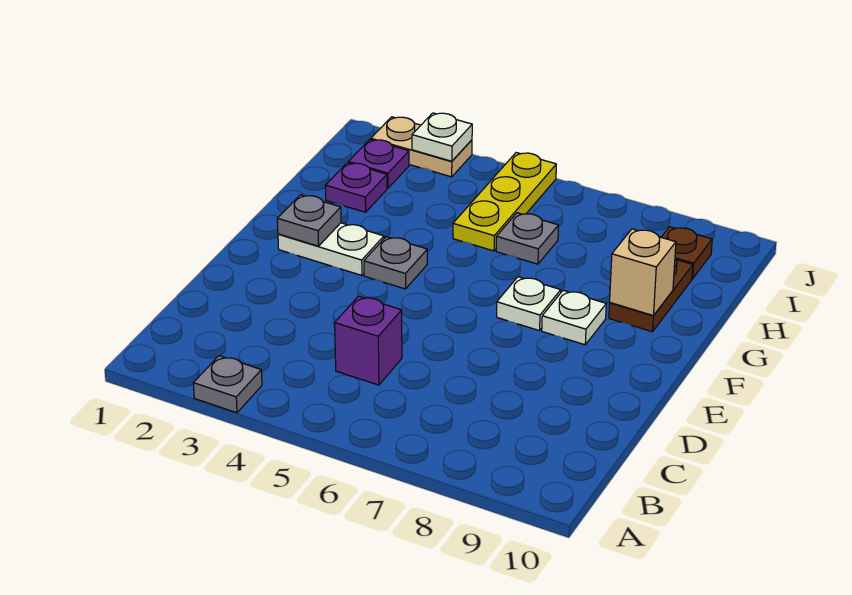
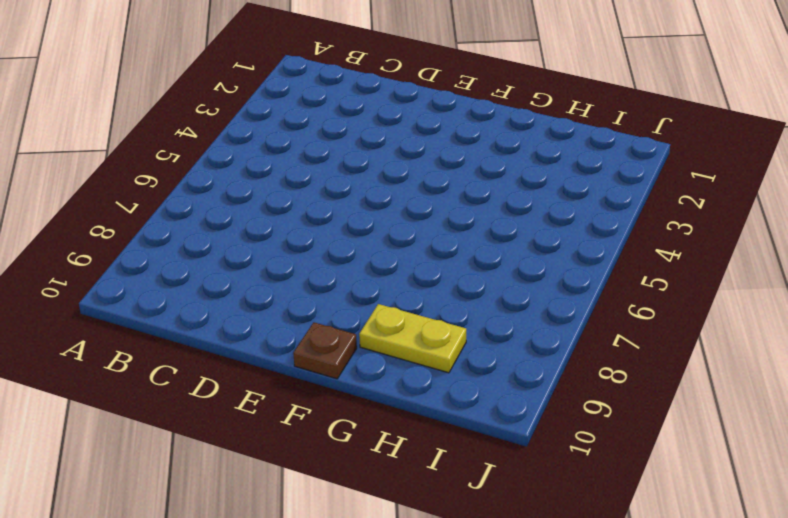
brown 1x1 plate [293,322,357,379] -> brown 1x1 plate moved to [661,227,712,279]
yellow 1x2 plate [359,304,466,373] -> brown 1x2 plate [609,259,693,332]
none -> grey 1x1 plate [193,356,262,413]
none -> purple 1x1 brick [335,296,402,385]
none -> white 1x2 plate [278,223,384,275]

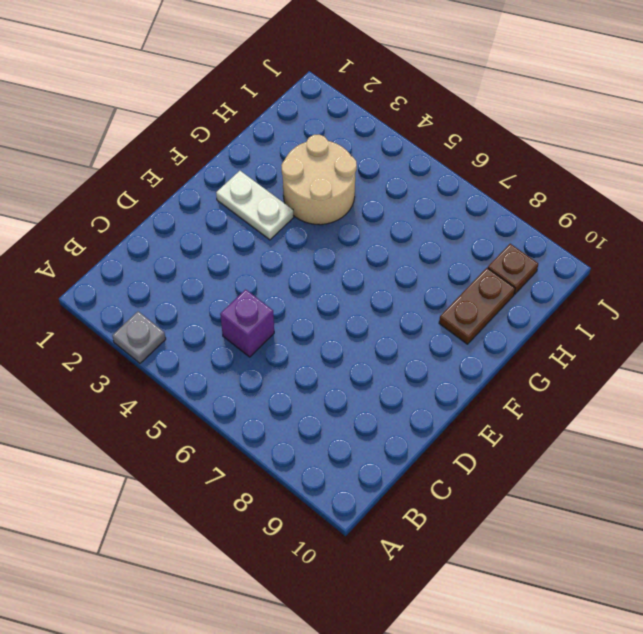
tan 2x2 round brick [281,135,357,225] -> none
none -> grey 1x1 plate [364,237,427,289]
none -> white 1x1 plate [497,277,561,331]
none -> white 1x1 plate [542,290,606,345]

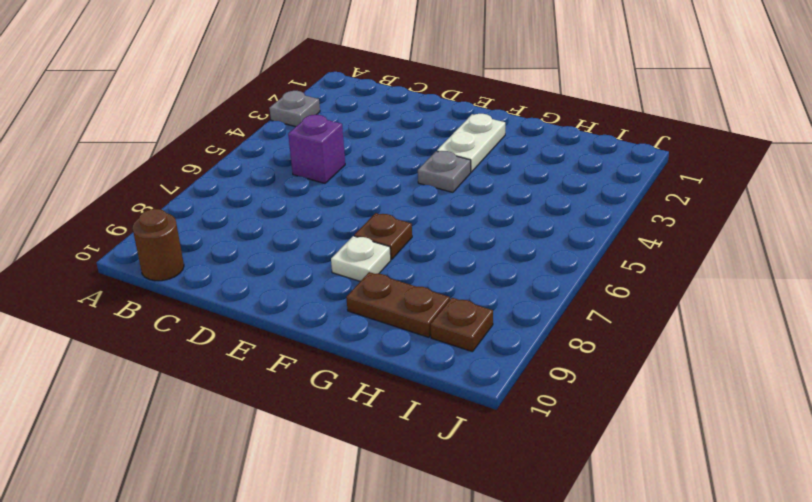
brown 1x1 round brick [132,209,184,281] -> none
brown 1x1 plate [354,213,412,260] -> white 1x1 plate [497,277,561,331]
none -> purple 1x1 plate [325,163,387,212]
none -> yellow 1x3 plate [453,153,556,251]
none -> grey 1x1 plate [496,213,559,264]

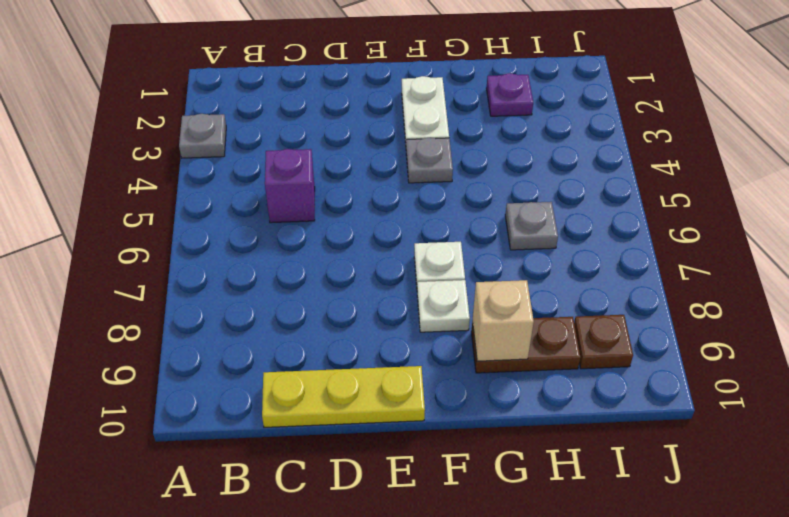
yellow 1x3 plate [262,366,425,427] -> yellow 1x3 plate moved to [453,153,556,251]
none -> purple 1x1 plate [348,140,409,188]
none -> tan 1x2 plate [371,117,472,177]
none -> grey 1x1 plate [277,195,341,246]

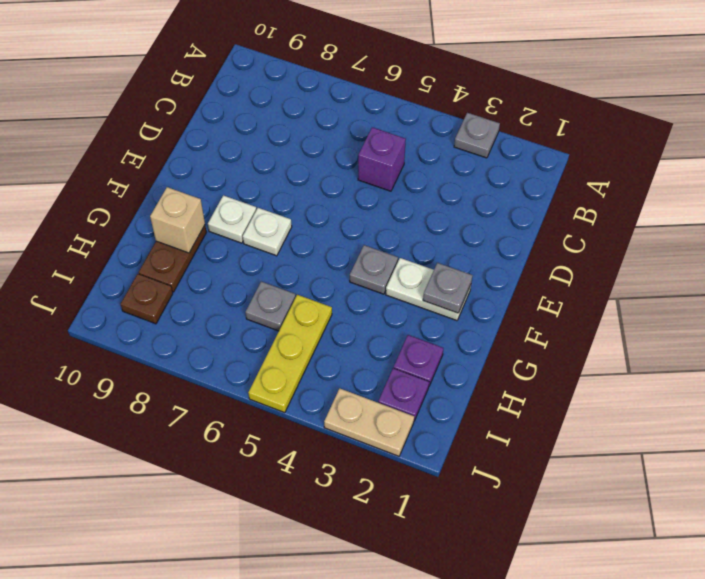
none -> white 1x1 plate [412,113,472,161]

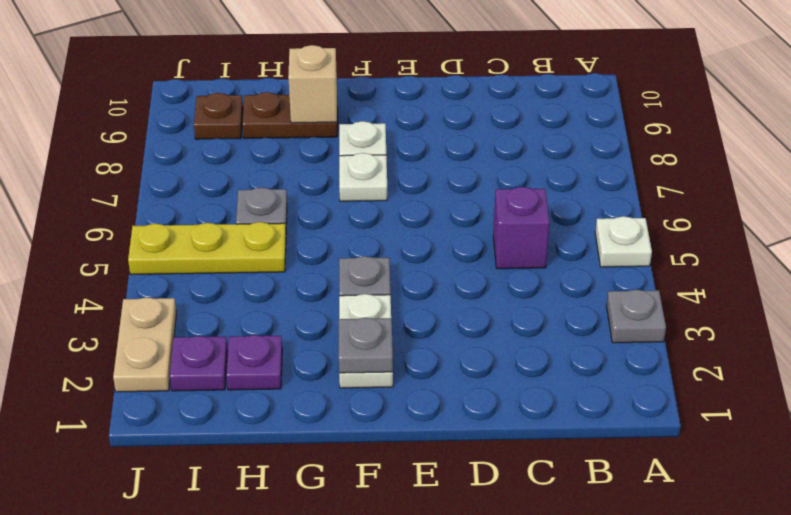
white 1x1 plate [595,216,652,267] -> white 1x1 plate moved to [412,113,472,161]

